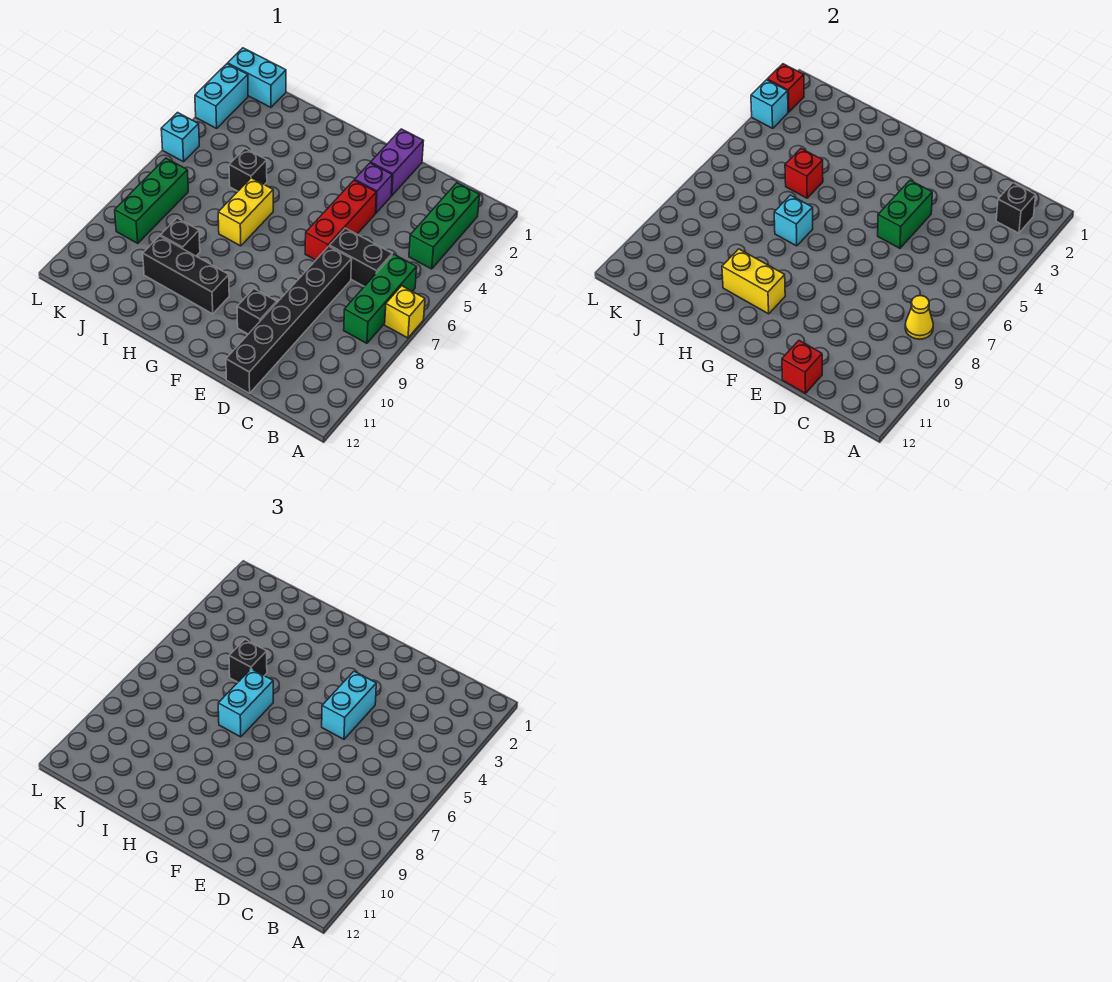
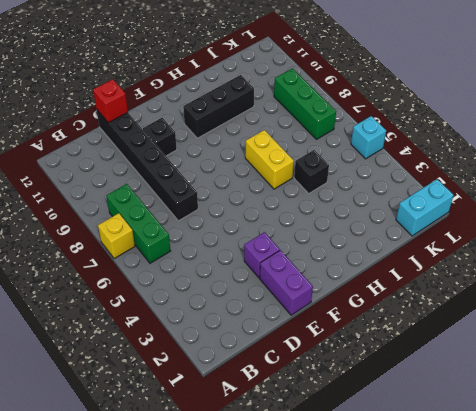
none -> green 1x3 brick [409,183,480,269]
none -> black 1x2 brick [329,228,392,286]
none -> red 1x3 brick [305,180,376,260]

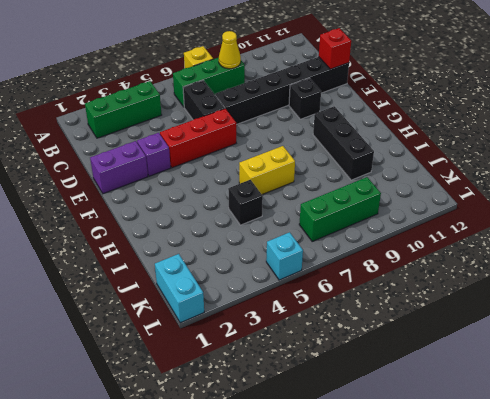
none -> black 1x1 brick [160,218,200,256]
none -> cyan 1x2 brick [195,64,248,128]
none -> black 1x1 brick [996,183,1036,233]

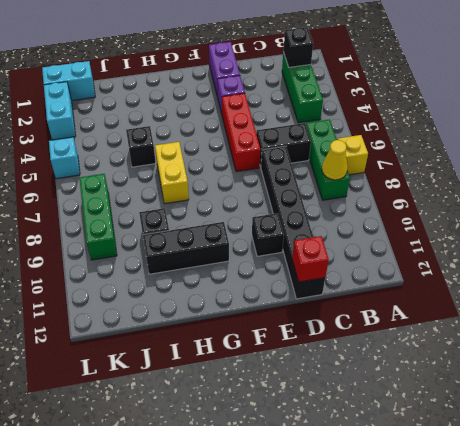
none -> green 1x2 brick [878,180,932,248]
none -> yellow 1x2 brick [722,249,785,314]
none -> cyan 1x1 brick [774,195,813,246]

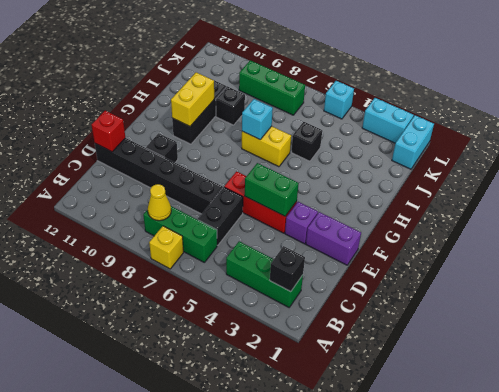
none -> red 1x1 brick [785,149,823,198]
none -> red 1x1 brick [767,64,804,112]
none -> cyan 1x1 brick [751,80,788,128]

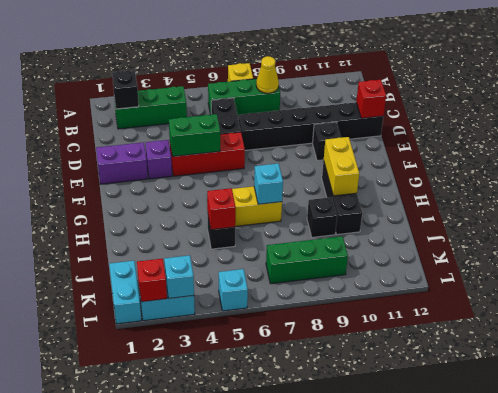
none -> cyan 1x2 brick [322,671,376,739]
none -> cyan 1x2 brick [218,669,273,737]
none -> black 1x1 brick [229,640,267,682]

